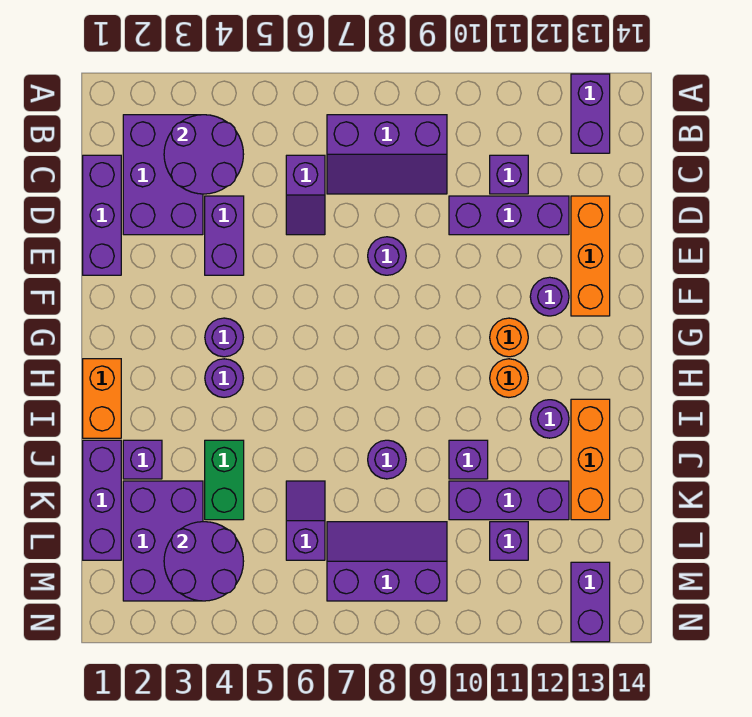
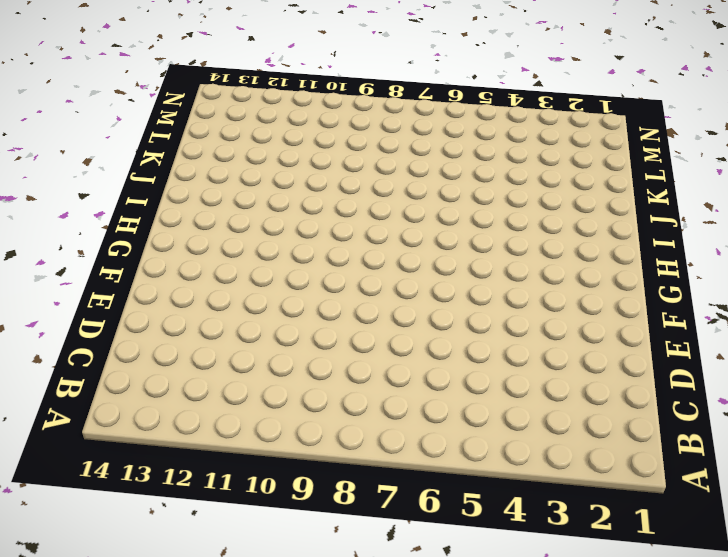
none -> purple 1x2 brick [571,74,610,153]
none -> purple 2x3 brick [123,115,203,235]
none -> purple 2x3 slope [327,115,447,194]
none -> purple 1x3 brick [83,155,121,275]

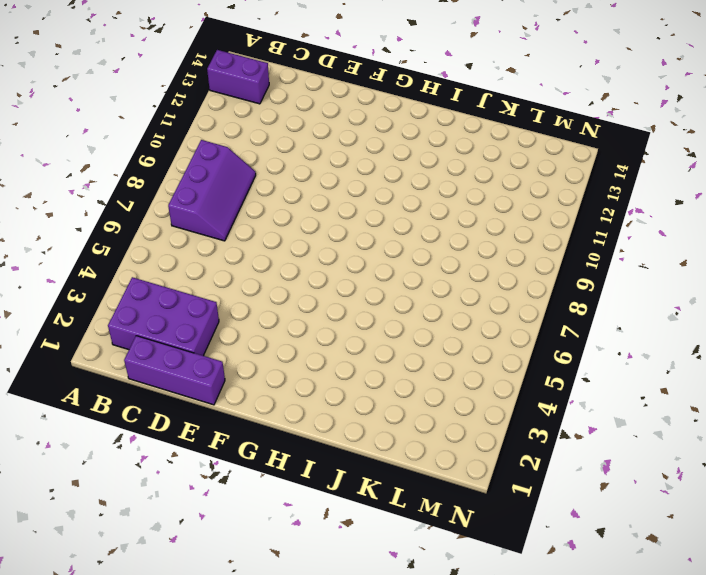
none -> purple 1x2 slope [286,155,325,235]
none -> purple 1x1 brick [490,155,528,194]
none -> purple 1x2 brick [205,196,244,275]
none -> purple 1x3 brick [449,196,569,235]

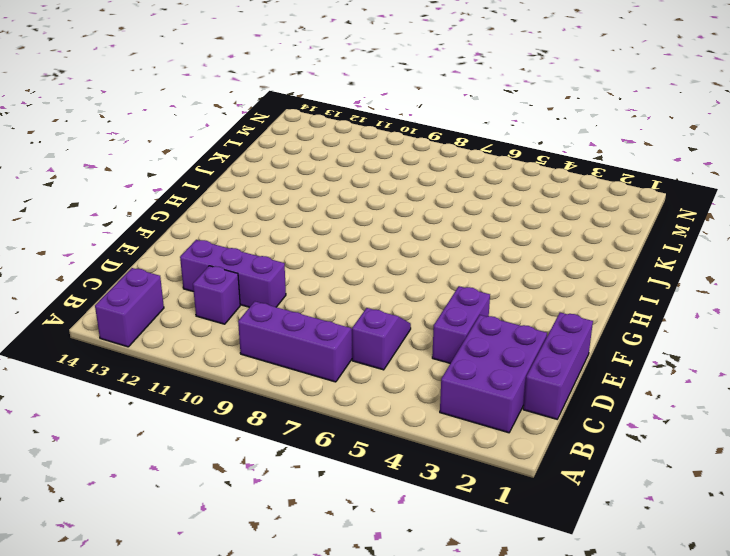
none -> orange 1x3 brick [571,196,610,316]
none -> purple 1x1 round brick [368,237,406,275]
none -> purple 1x1 round brick [530,277,569,316]
none -> purple 1x1 round brick [205,318,243,357]

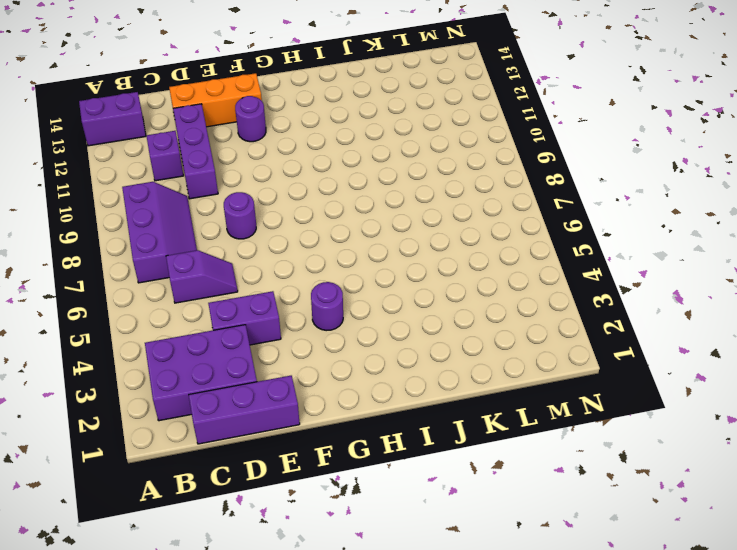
none -> orange 1x1 round brick [490,318,528,357]
none -> orange 1x2 brick [83,359,121,438]
none -> purple 1x1 round brick [205,359,243,397]
none -> orange 1x1 round brick [490,359,528,397]

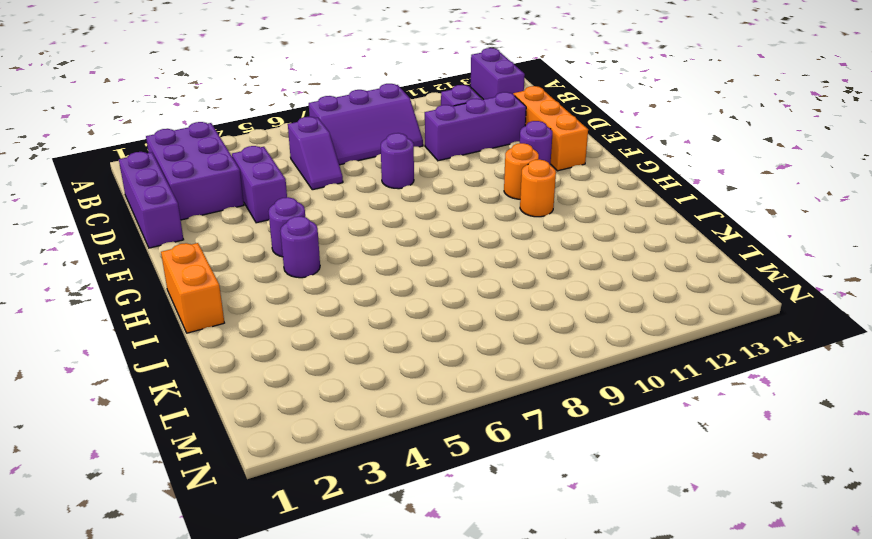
none -> purple 1x1 round brick [530,400,569,438]
none -> orange 1x3 brick [571,399,610,520]
none -> purple 1x3 brick [83,440,121,560]
none -> purple 1x1 brick [123,440,162,479]

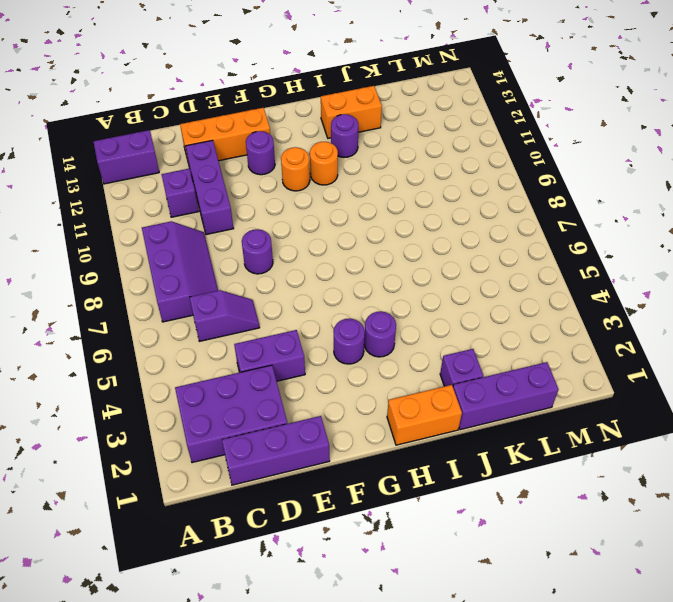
orange 1x2 brick [321,86,382,138] -> orange 1x3 brick [571,399,610,520]
none -> green 1x2 brick [205,440,244,520]
none -> purple 1x1 round brick [368,440,406,479]
none -> purple 1x1 brick [449,440,488,479]
none -> purple 2x3 brick [123,481,203,601]

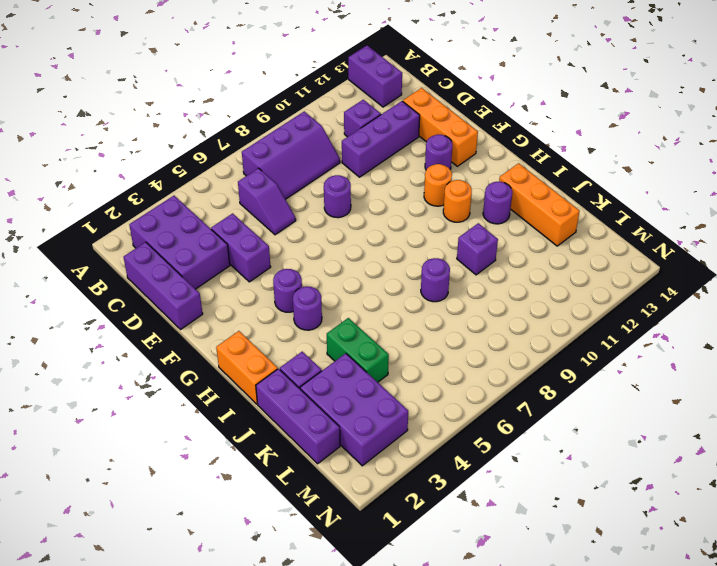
none -> purple 1x2 slope [286,481,325,560]
none -> purple 1x3 brick [449,481,569,520]
none -> purple 2x3 slope [327,522,447,601]
none -> purple 1x1 brick [490,522,528,560]

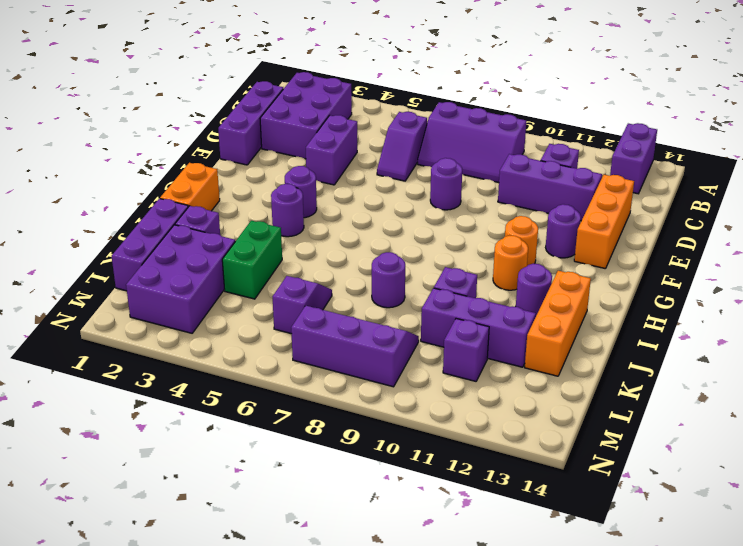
none -> purple 1x2 brick [571,562,610,642]
none -> purple 2x2 round brick [164,115,244,194]
none -> purple 2x2 round brick [164,522,244,601]

